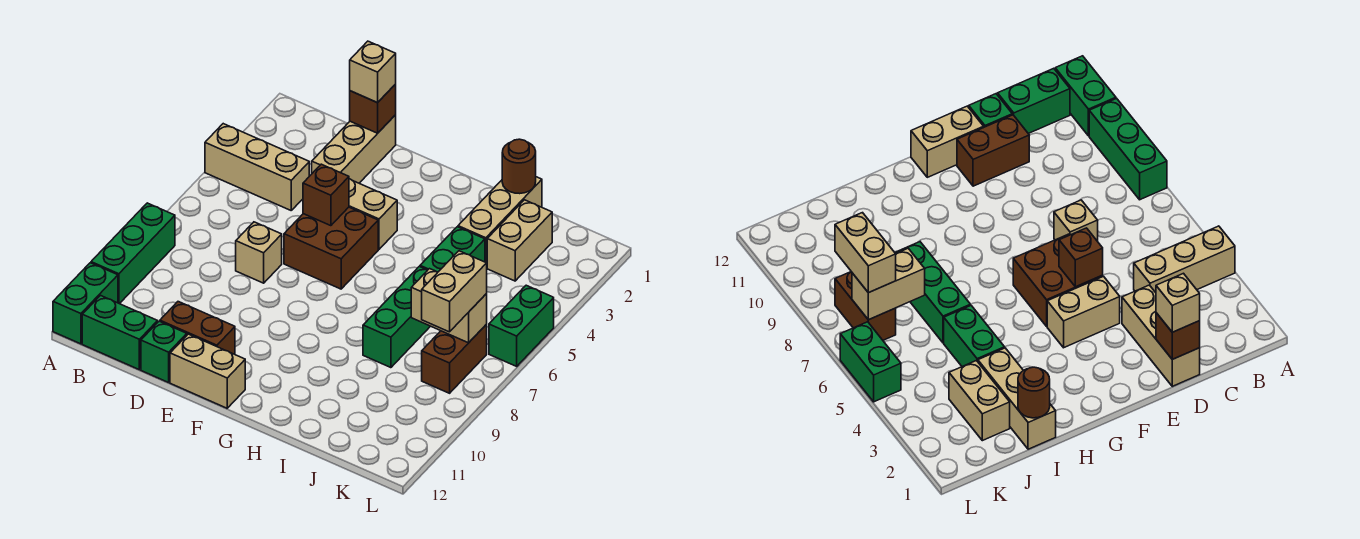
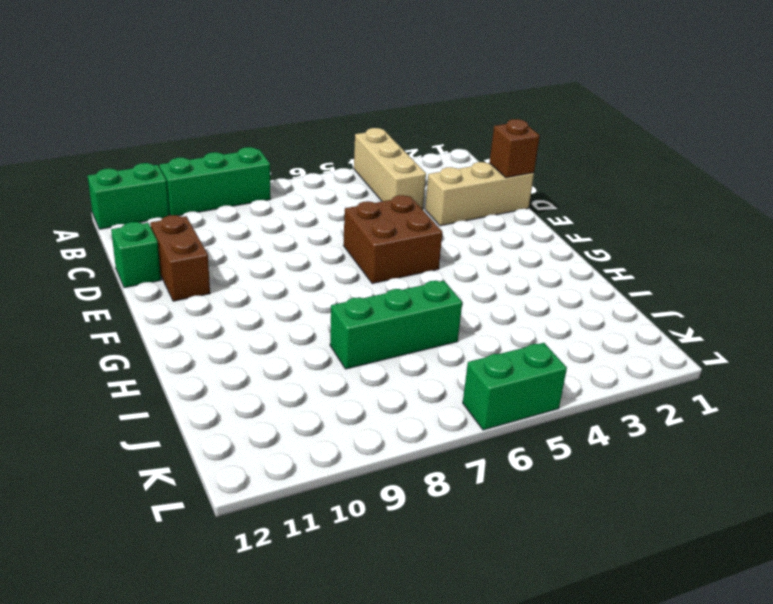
none -> green 1x2 brick [82,296,158,370]
none -> tan 1x1 brick [236,222,282,283]
none -> tan 1x2 brick [349,179,397,249]

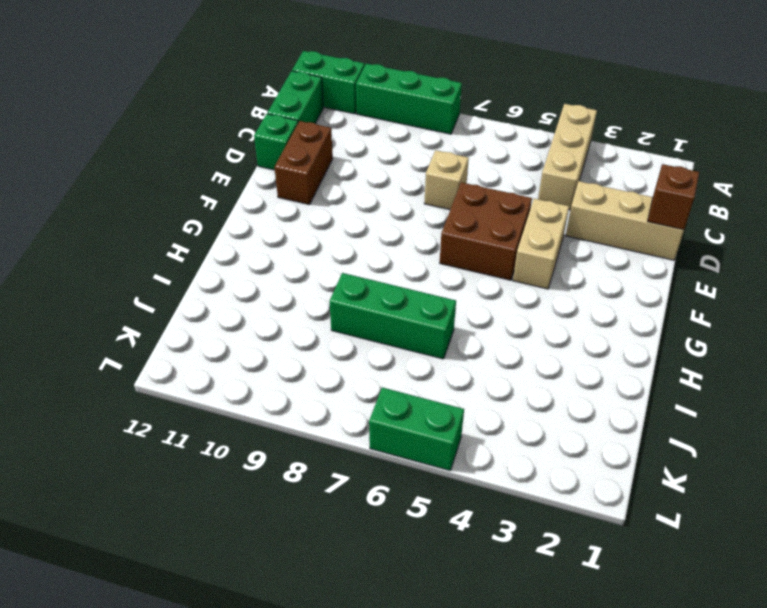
none -> tan 1x2 brick [170,334,245,408]
none -> tan 1x3 brick [458,177,542,263]
none -> green 1x2 brick [420,227,485,272]

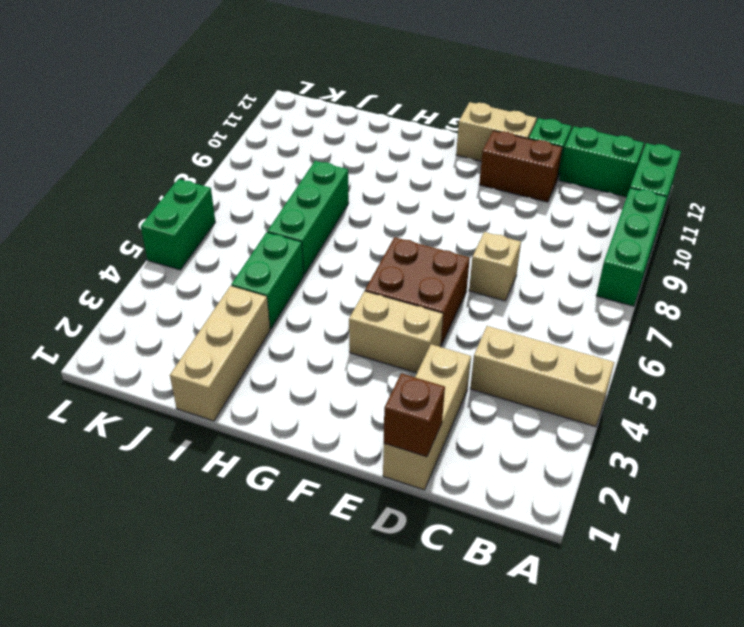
none -> tan 1x2 brick [487,200,552,281]
none -> brown 1x2 brick [422,325,487,393]
none -> brown 1x1 brick [303,164,349,226]

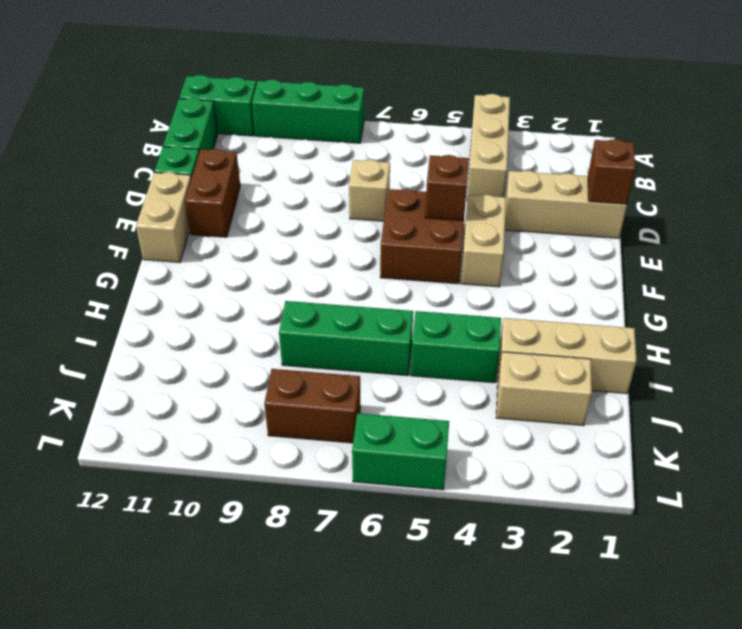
none -> brown 1x1 round brick [502,139,536,194]
none -> tan 1x2 brick [411,269,487,343]
none -> tan 1x1 brick [350,41,396,103]

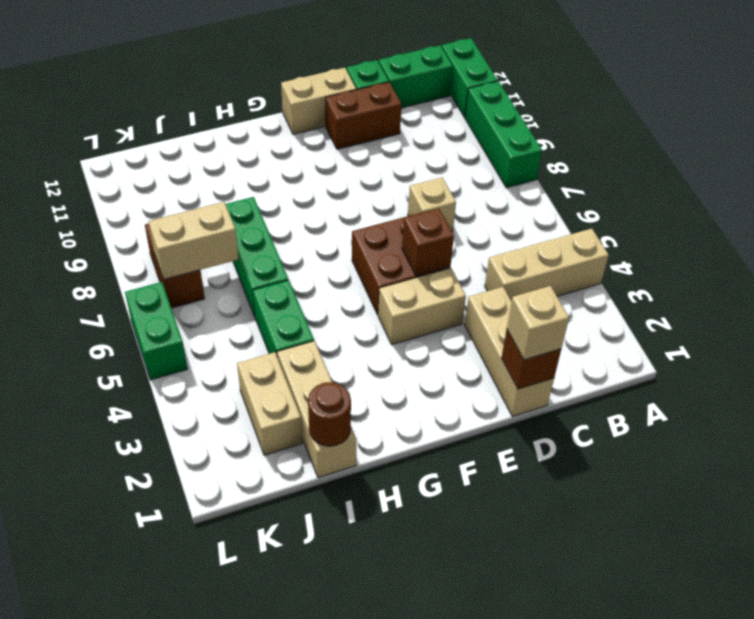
none -> tan 1x2 brick [422,251,487,332]

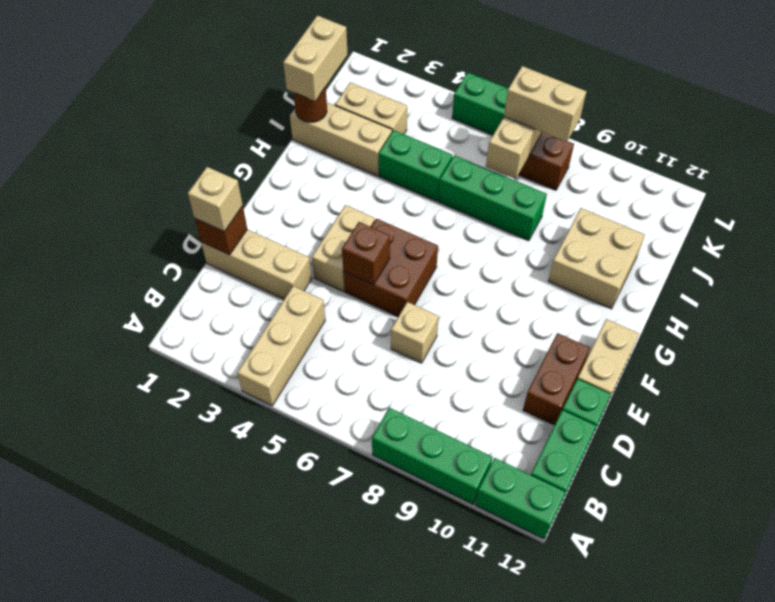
tan 2x2 brick [548,208,645,309] -> none
tan 1x2 brick [283,15,348,101] -> none

